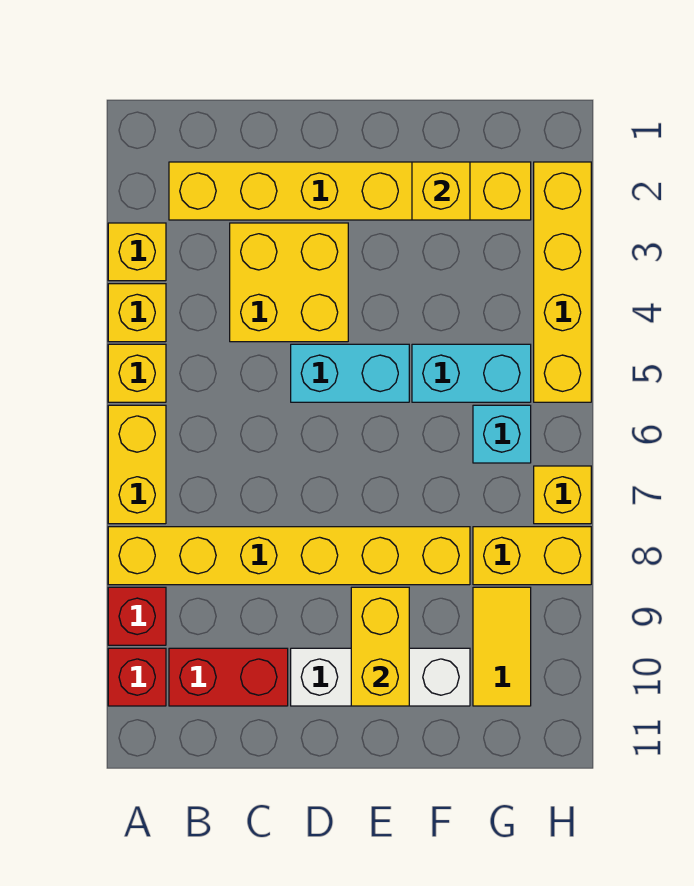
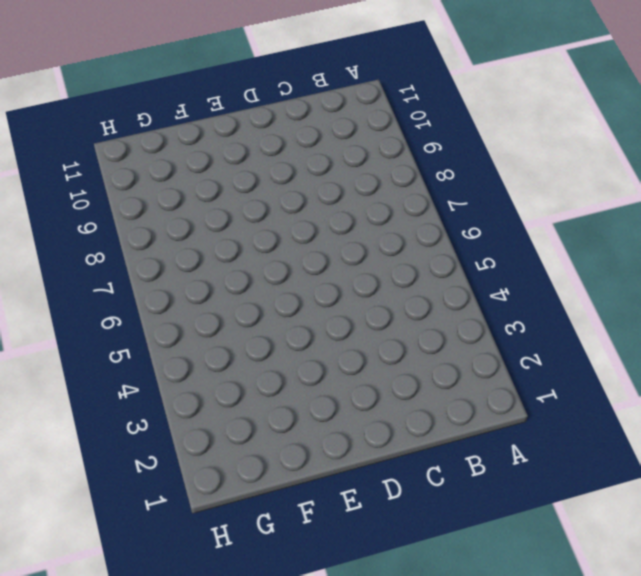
none -> yellow 1x1 brick [108,223,166,281]
none -> yellow 1x1 brick [108,284,166,342]
none -> yellow 1x1 brick [108,344,166,402]

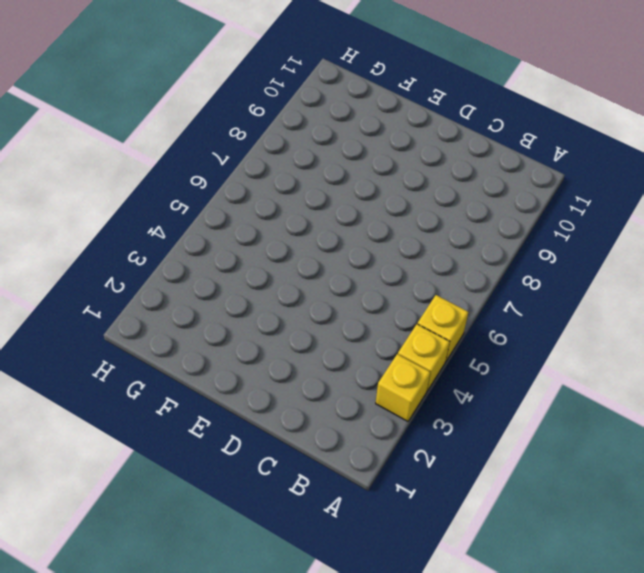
none -> yellow 1x2 brick [108,405,166,524]
none -> yellow 1x6 brick [108,527,470,585]
none -> red 1x1 brick [108,587,166,645]

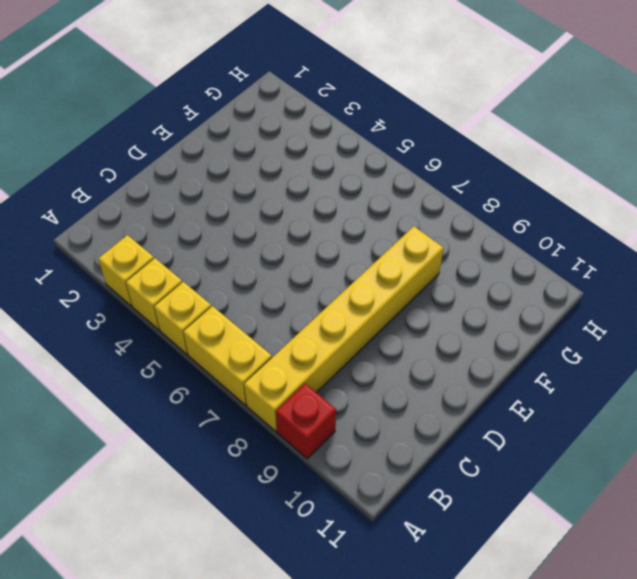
none -> red 1x1 brick [108,648,166,706]
none -> yellow 1x6 brick [169,162,531,220]
none -> red 1x2 brick [169,648,288,706]

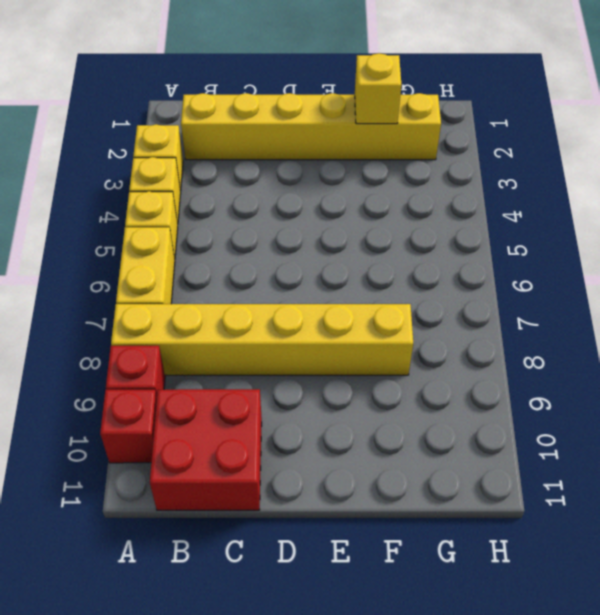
red 2x2 brick [150,389,262,510] -> red 1x2 brick [169,648,288,706]
none -> yellow 2x2 brick [230,223,348,342]
none -> cyan 1x2 brick [291,344,409,402]
none -> white 1x3 brick [291,648,470,706]

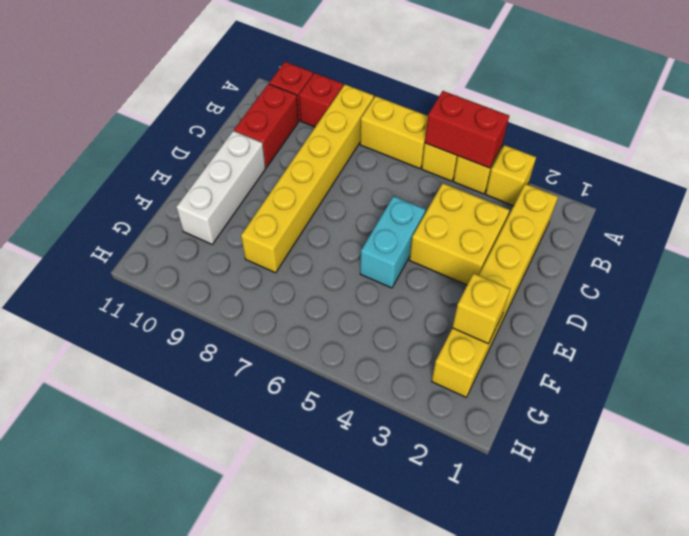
red 1x2 brick [425,91,509,168] -> none
none -> cyan 1x2 brick [412,344,531,402]
none -> cyan 1x1 brick [473,405,531,463]
none -> yellow 1x2 brick [473,527,591,585]

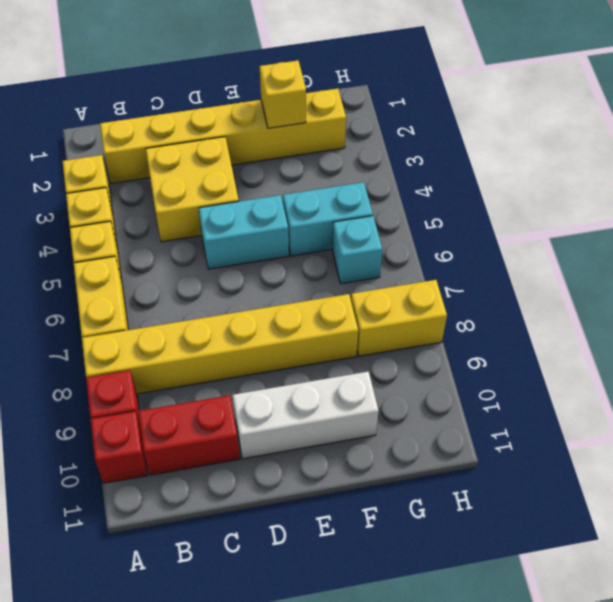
none -> yellow 1x2 tile [473,587,531,706]
none -> yellow 1x4 brick [534,162,591,402]
none -> yellow 1x1 brick [534,466,591,524]

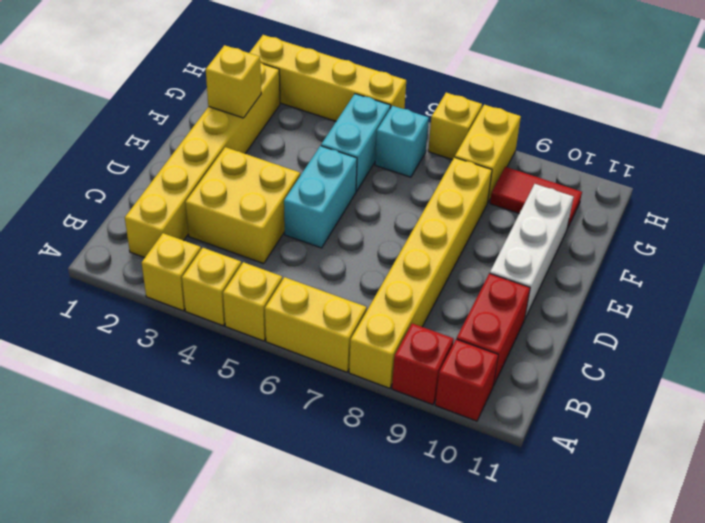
red 1x2 tile [490,167,582,229] -> yellow 1x2 tile [473,587,531,706]
none -> yellow 1x2 brick [351,587,409,706]

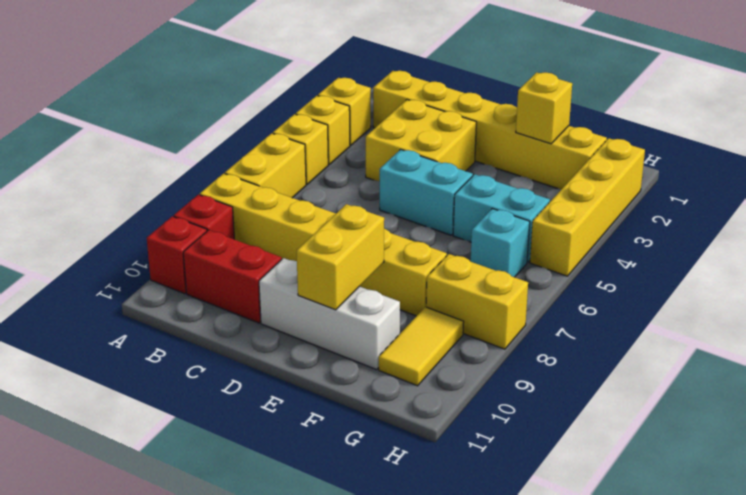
none -> yellow 1x1 brick [534,466,591,524]

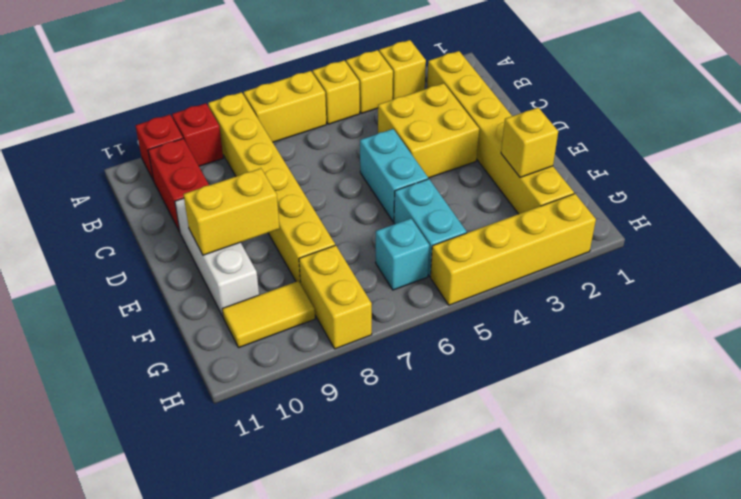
none -> yellow 1x1 brick [534,466,591,524]

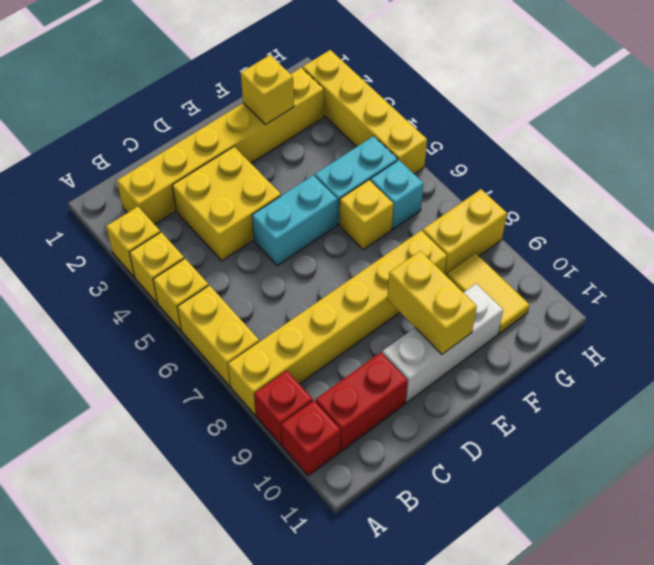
yellow 1x1 brick [339,180,393,250] -> yellow 1x1 brick moved to [534,466,591,524]

